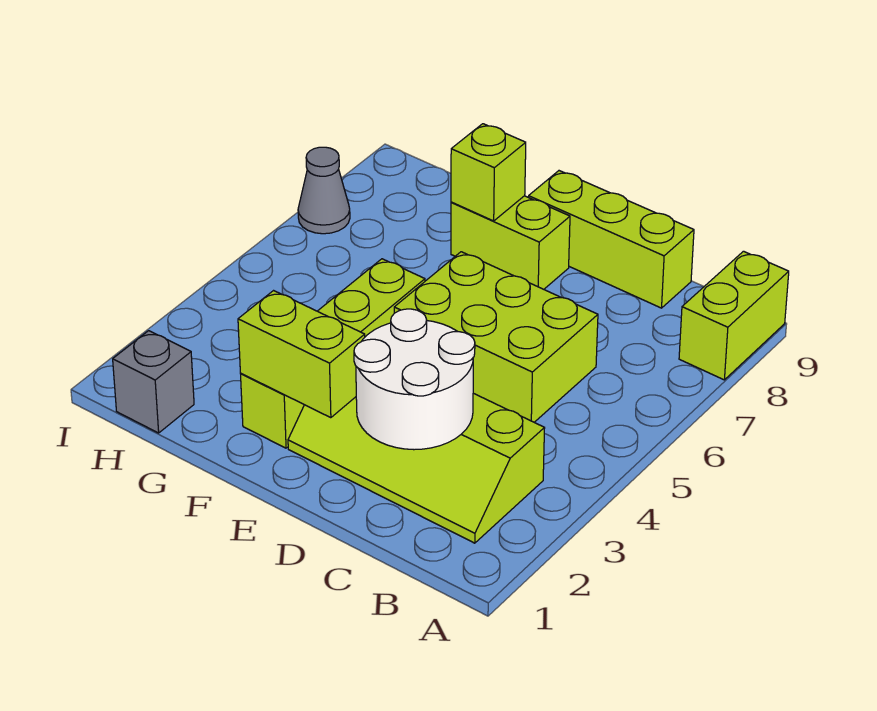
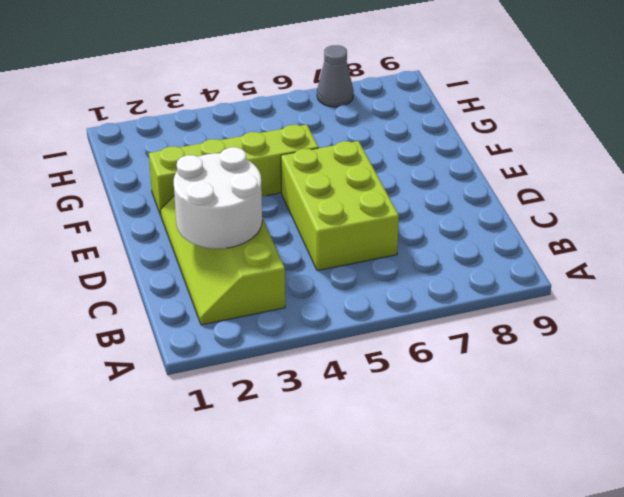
none -> lime 1x2 brick [679,251,789,380]
none -> lime 1x3 brick [528,171,694,308]

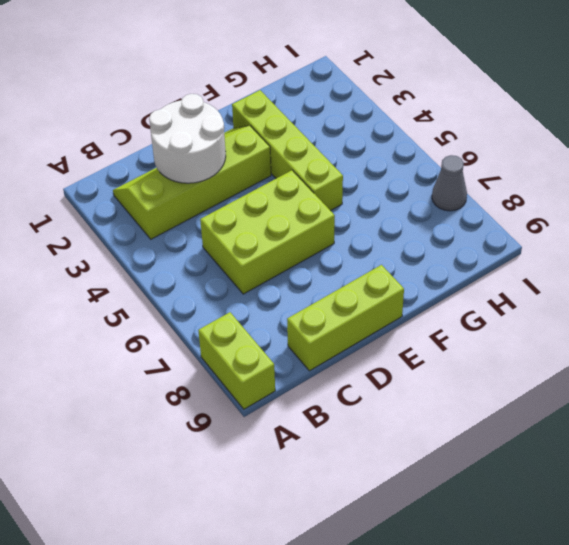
none -> lime 1x2 brick [451,196,570,289]
none -> grey 1x1 brick [113,331,194,433]

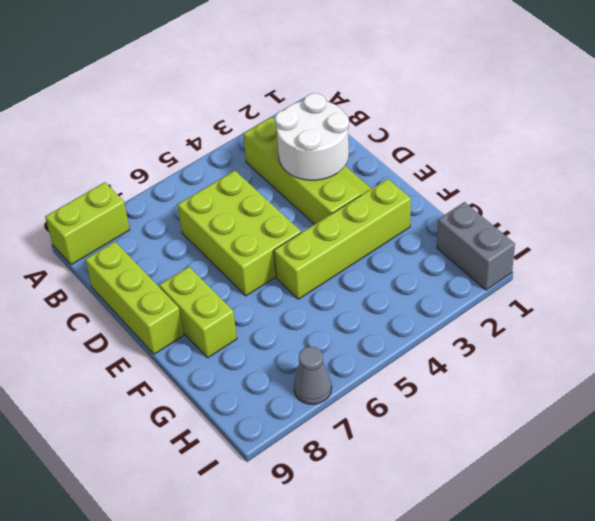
grey 1x2 brick [437,202,515,290] -> grey 1x1 brick [113,331,194,433]
none -> lime 1x2 brick [238,291,365,418]
none -> lime 1x1 brick [451,124,526,221]

